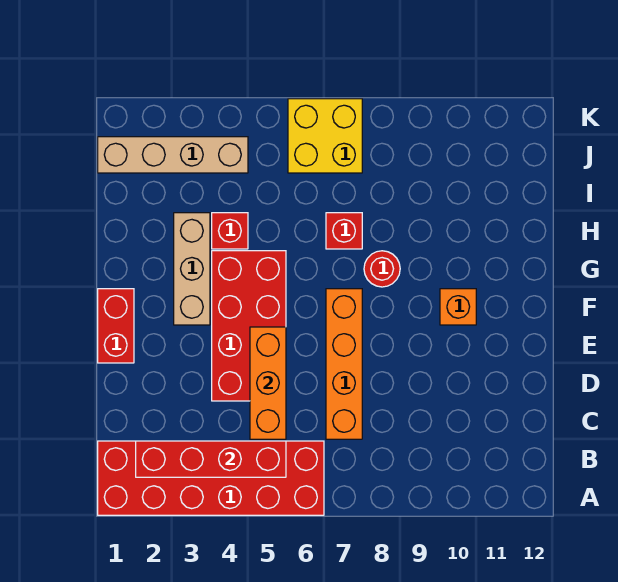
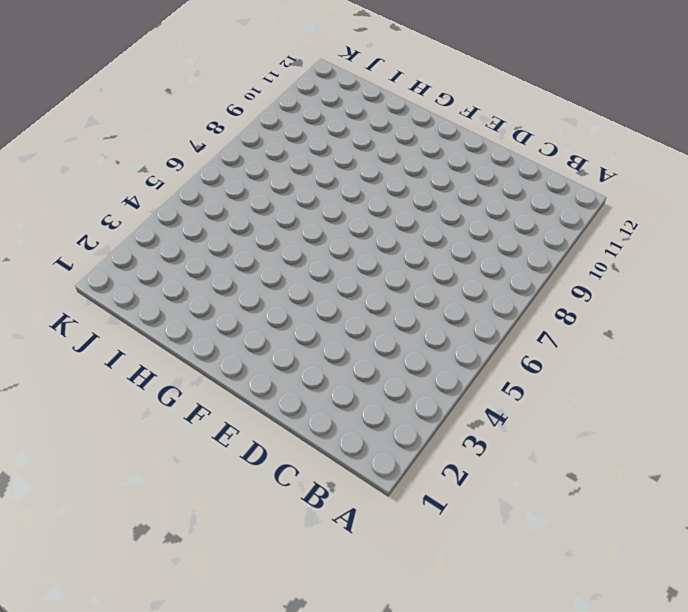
none -> red 2x6 brick [98,441,324,515]
none -> orange 1x4 brick [326,289,362,439]
none -> red 2x4 brick [212,251,286,401]

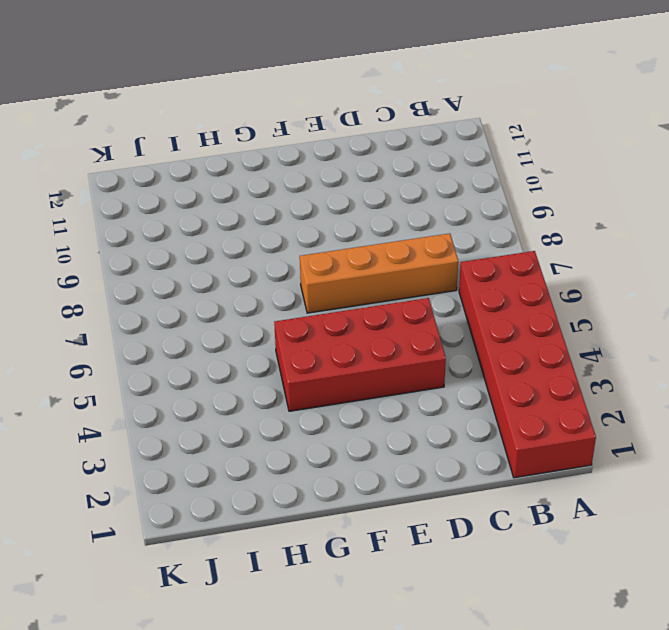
none -> red 1x2 brick [98,289,134,363]
none -> tan 1x3 brick [174,213,210,325]
none -> orange 1x1 brick [440,289,476,325]

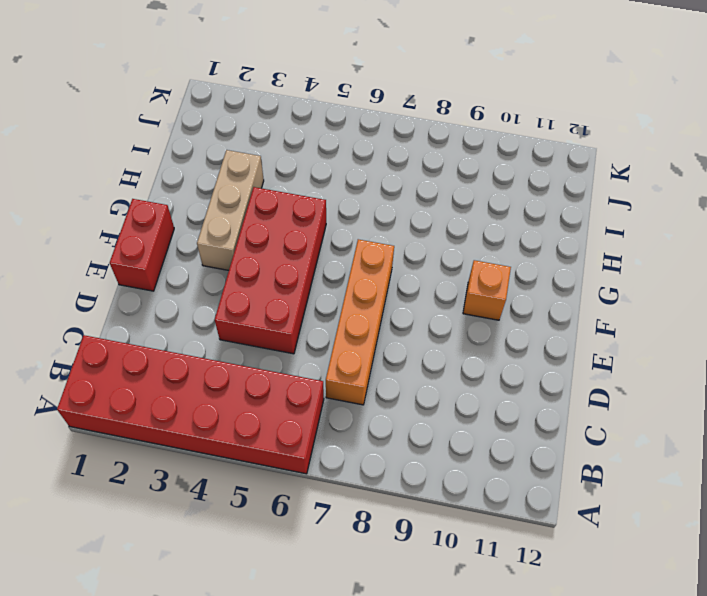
none -> red 1x1 round brick [364,251,400,287]
none -> red 1x1 brick [212,213,248,249]
none -> red 1x1 brick [326,213,362,249]

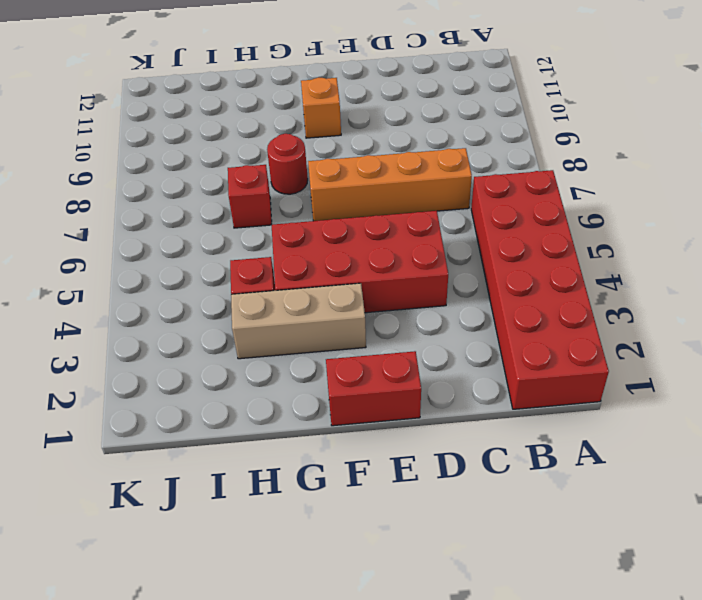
none -> tan 1x4 brick [98,137,248,173]
none -> yellow 2x2 brick [288,99,362,173]
none -> red 1x4 brick [136,441,286,477]

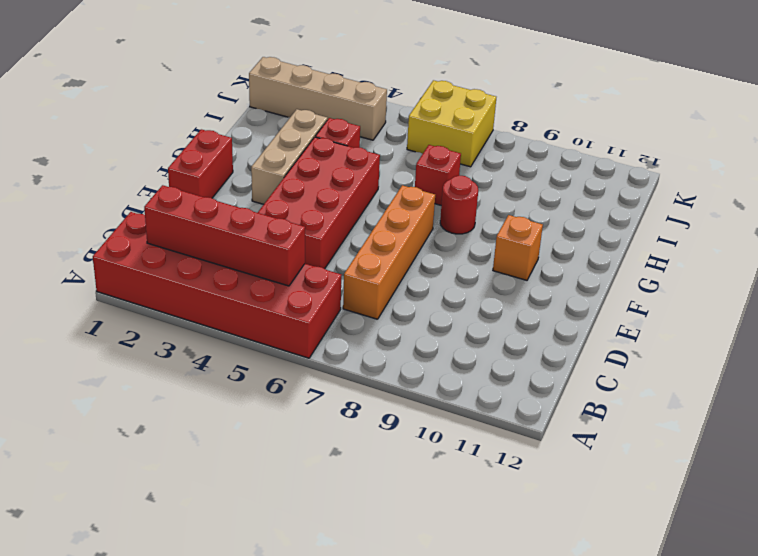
none -> orange 1x3 brick [250,327,286,439]

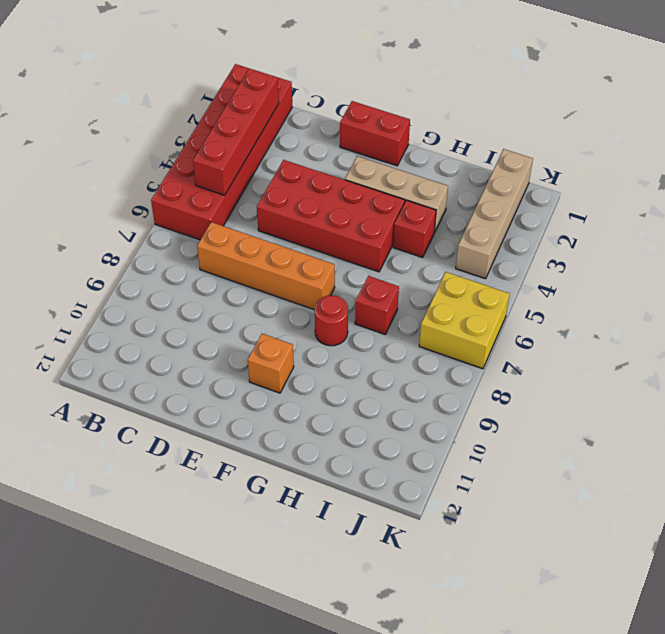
none -> orange 1x3 brick [250,327,286,439]

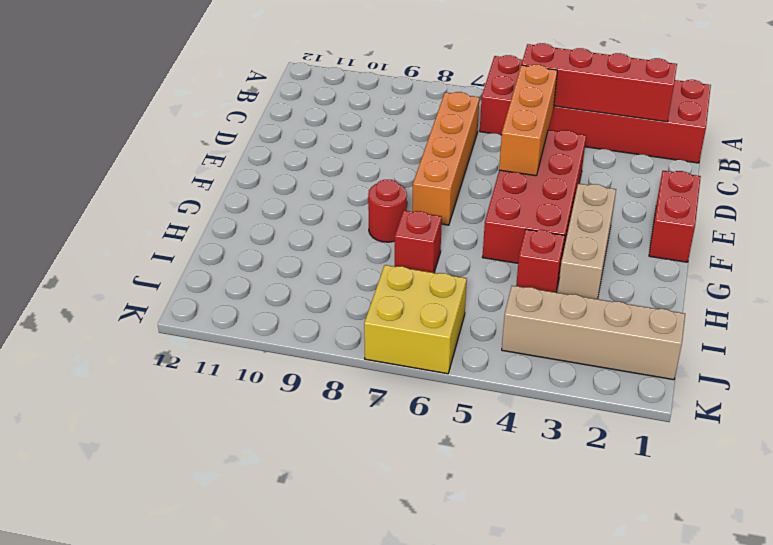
none -> orange 1x1 brick [440,289,476,325]

